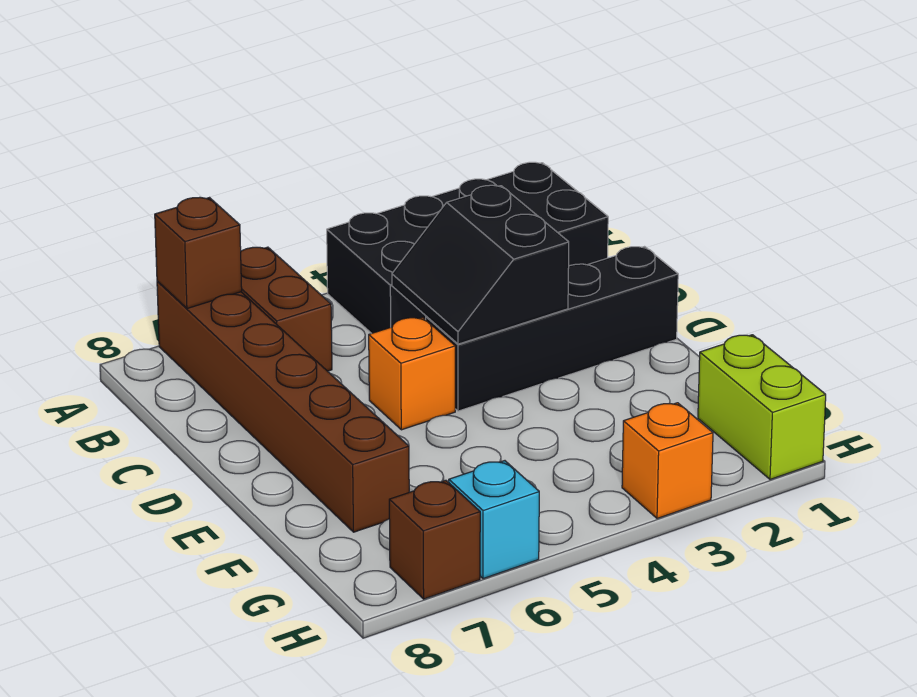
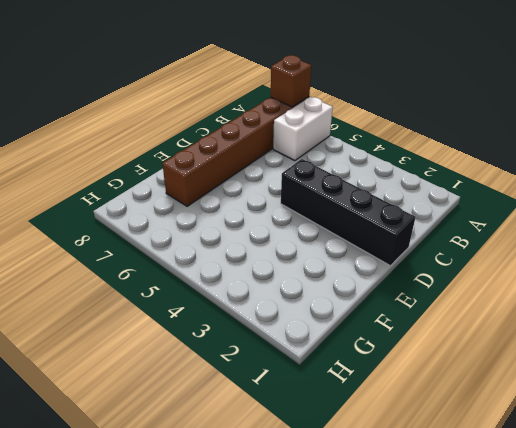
white 1x2 brick [273,97,333,161] -> brown 1x2 brick [241,247,332,371]
none -> black 2x4 brick [327,162,608,333]
none -> orange 1x1 brick [369,317,455,430]

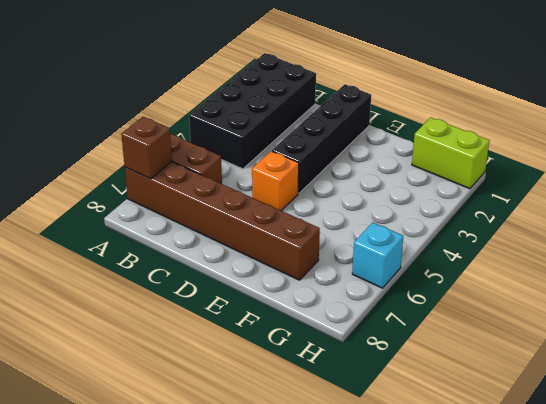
none -> orange 1x1 brick [622,403,713,518]
none -> brown 1x1 brick [389,480,480,599]

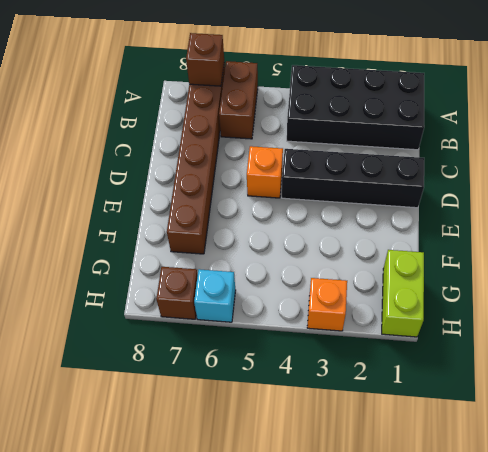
none -> black 2x2 slope [392,185,569,344]

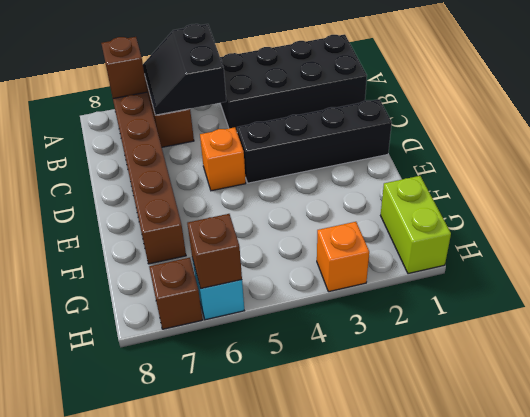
black 2x2 slope [143,24,226,115] -> black 2x2 slope moved to [392,185,569,344]
brown 1x1 brick [187,214,242,289] -> none

